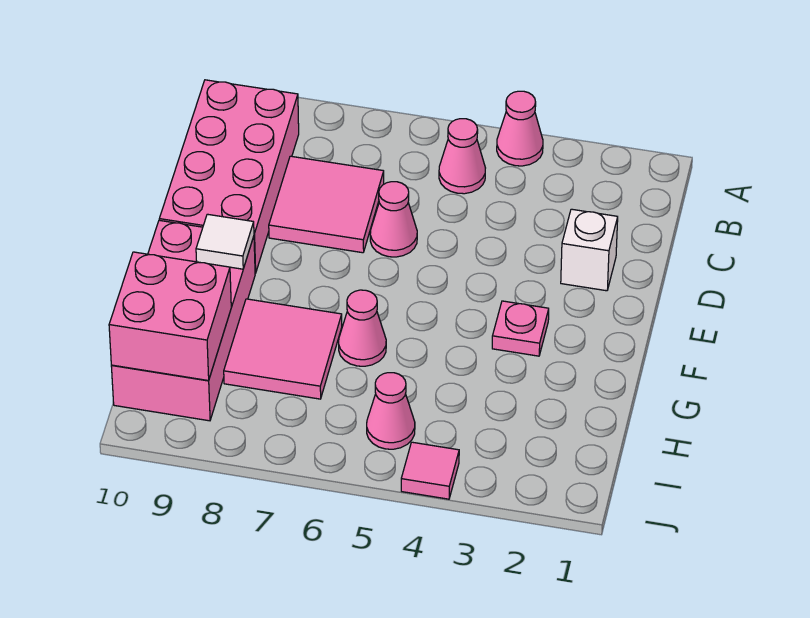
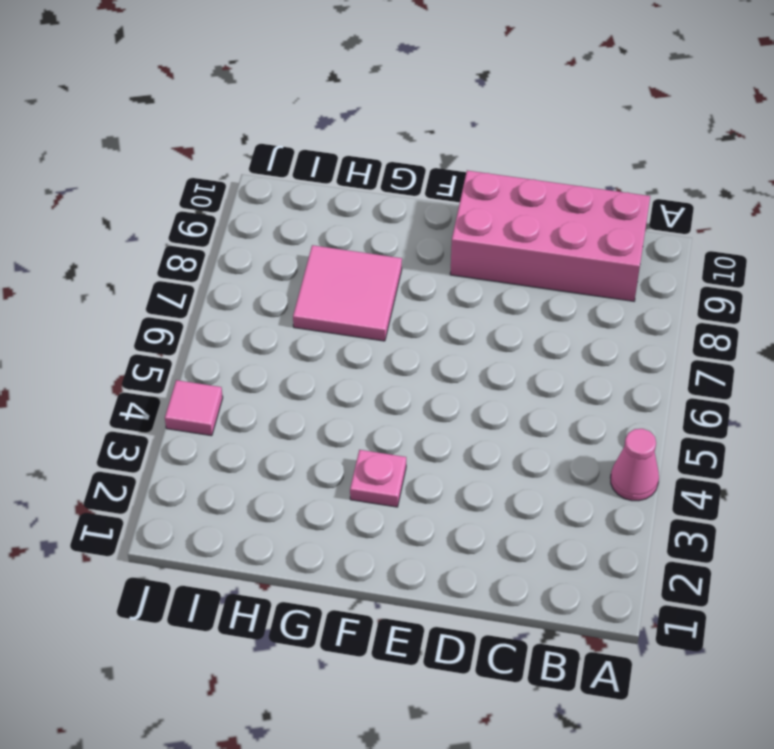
none -> pink 1x1 cone [439,119,485,194]
none -> pink 2x2 tile [269,156,384,253]
none -> white 1x1 brick [561,209,618,291]

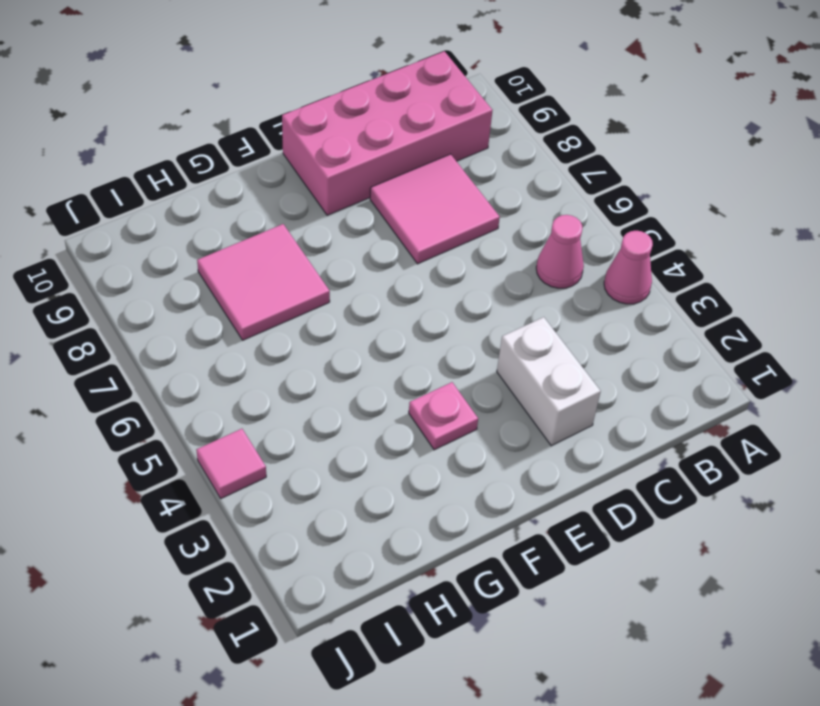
white 1x2 brick [497,317,601,446] -> white 1x1 brick [561,209,618,291]
none -> pink 1x1 cone [370,182,417,257]
none -> pink 2x4 brick [111,220,255,421]
none -> pink 1x1 cone [339,290,386,366]

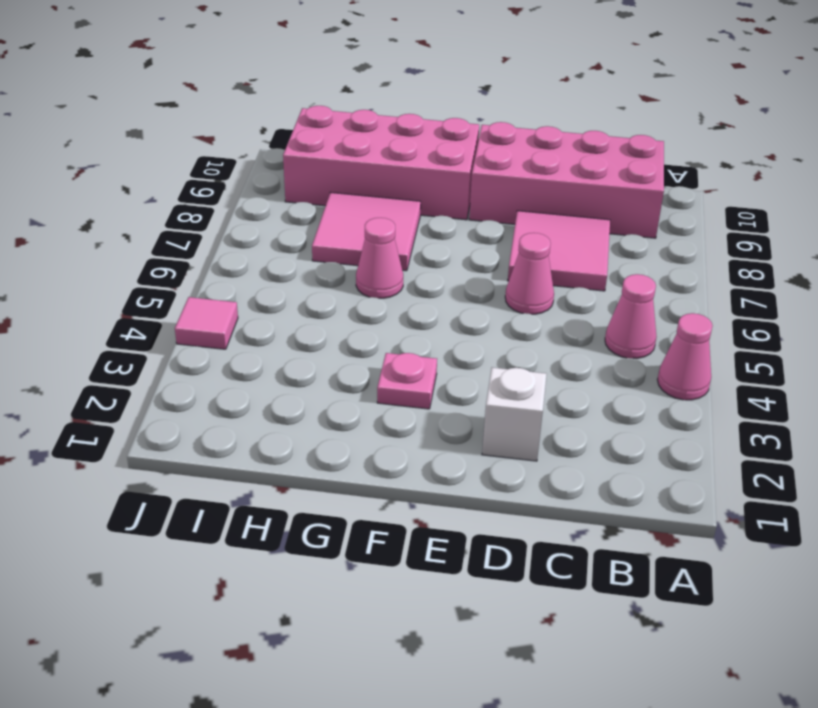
none -> pink 1x1 cone [367,373,415,449]
none -> white 1x1 tile [196,214,254,269]
none -> pink 2x2 brick [109,252,231,381]

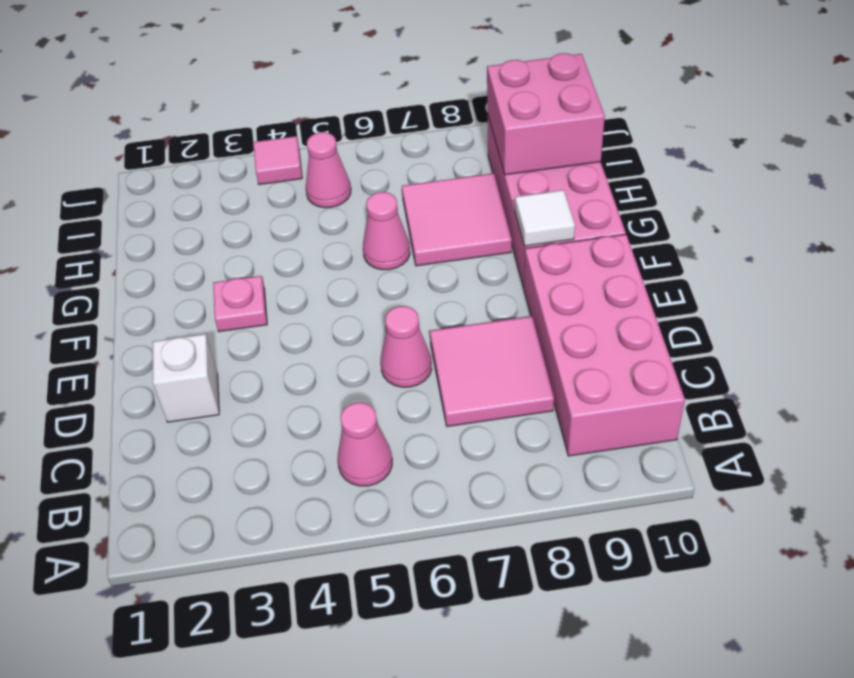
none -> pink 1x1 cone [497,91,543,166]

